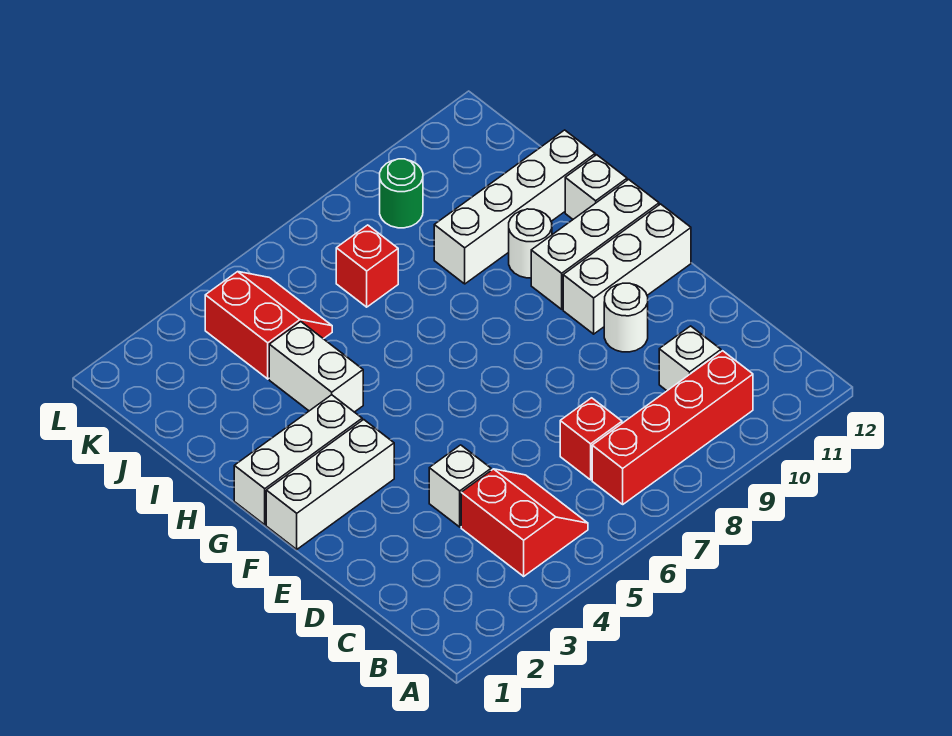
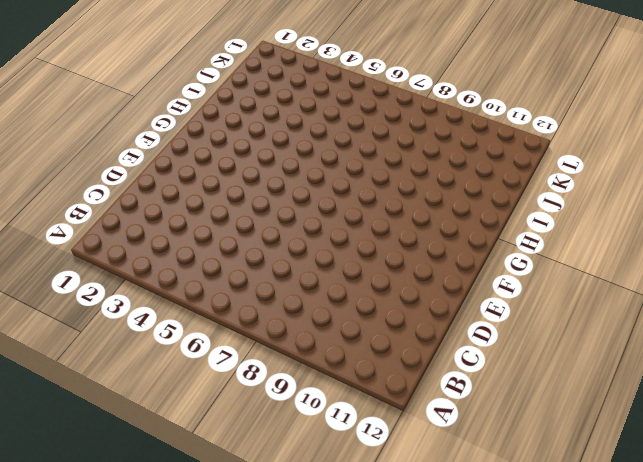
none -> red 2x2 slope [461,469,588,576]
none -> red 1x4 brick [592,351,753,504]
none -> red 1x1 brick [560,398,622,480]

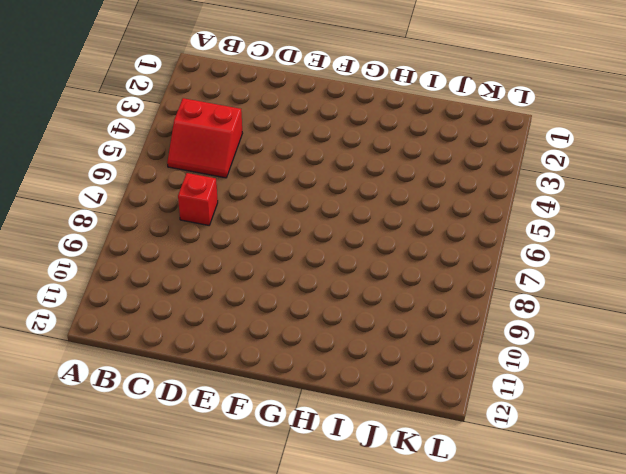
none -> red 1x4 brick [592,351,753,504]
none -> white 1x1 brick [659,326,721,391]
none -> white 1x1 brick [429,445,491,527]

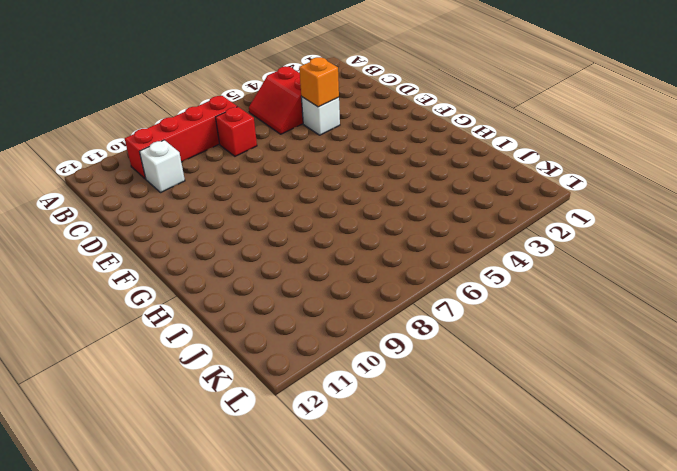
orange 1x1 brick [299,57,339,107] -> none
none -> white 1x1 round brick [604,283,648,352]
none -> white 1x3 brick [266,420,394,549]
none -> white 1x3 brick [563,204,691,334]

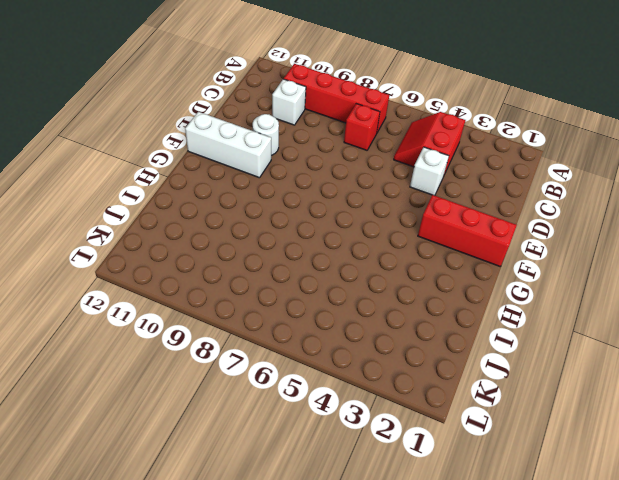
red 1x3 brick [418,195,517,266] -> white 1x3 brick [266,420,394,549]
none -> white 1x3 brick [234,395,362,525]
none -> white 1x3 brick [531,179,659,309]
none -> white 1x2 brick [269,322,363,412]

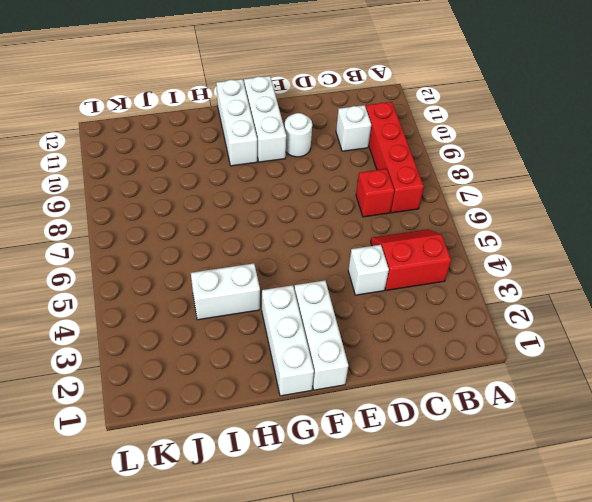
none -> white 1x1 round brick [509,209,552,278]
none -> white 1x1 brick [565,155,627,219]
none -> white 1x4 brick [434,130,595,284]

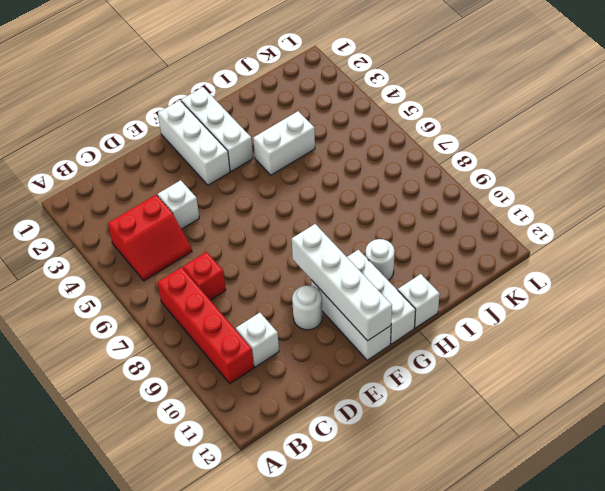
white 1x4 brick [292,224,392,341] -> white 1x4 brick moved to [434,130,595,284]
none -> red 2x2 slope [205,272,332,379]
none -> red 1x1 brick [336,225,398,307]
none -> green 1x1 round brick [380,159,423,228]

